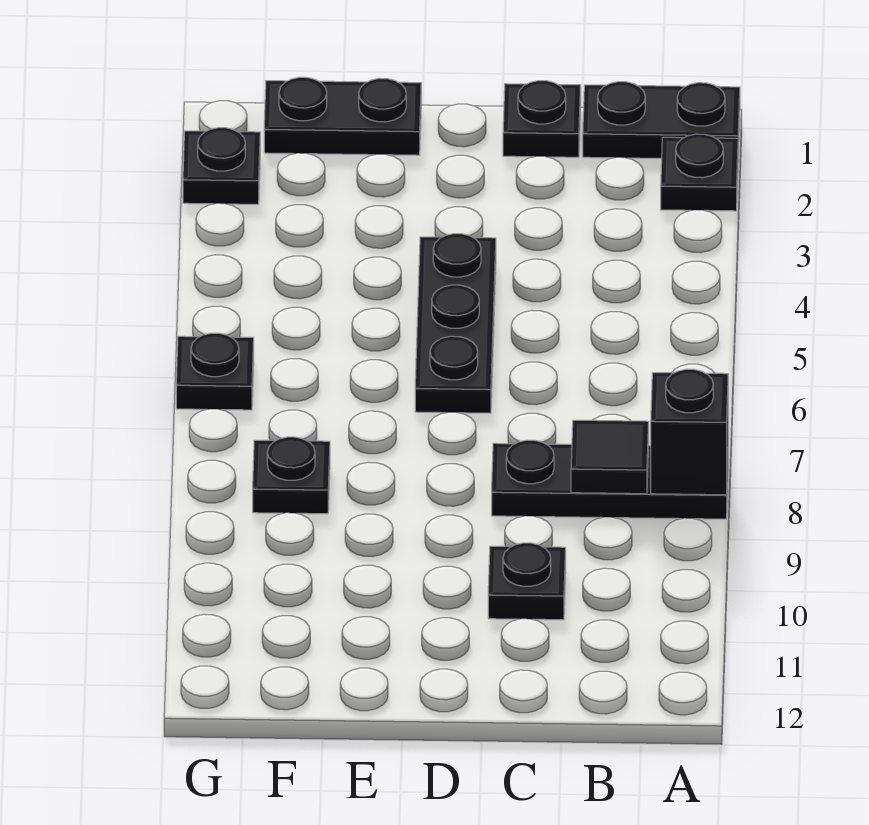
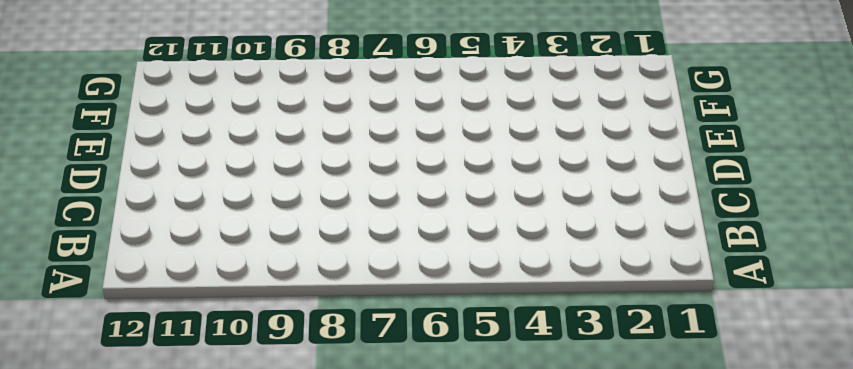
none -> black 1x2 plate [583,82,740,158]
none -> black 1x1 plate [661,134,738,211]
none -> black 1x3 plate [492,440,728,519]

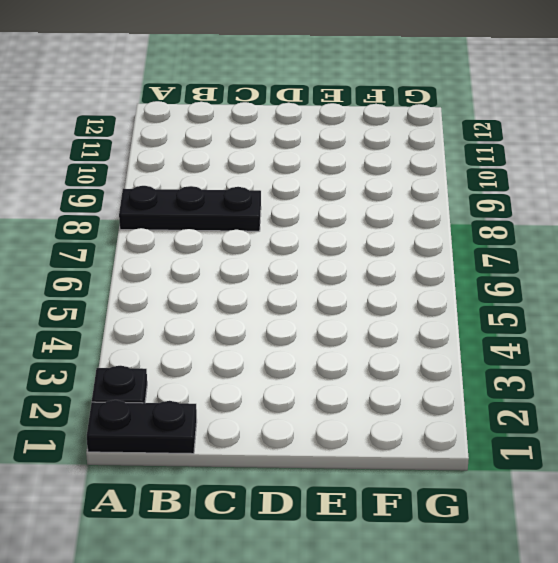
none -> black 1x1 plate [503,81,581,157]
none -> black 1x1 plate [488,543,566,620]
none -> black 1x3 plate [415,234,496,413]

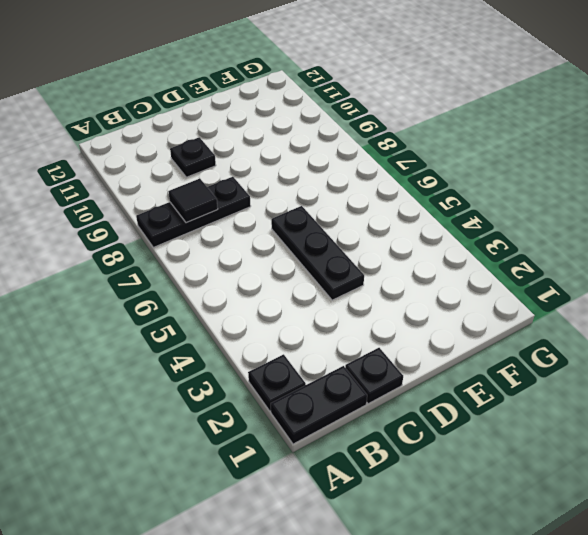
none -> black 1x2 plate [264,77,421,155]
none -> black 1x1 plate [253,437,330,514]
none -> black 1x1 plate [183,128,260,204]

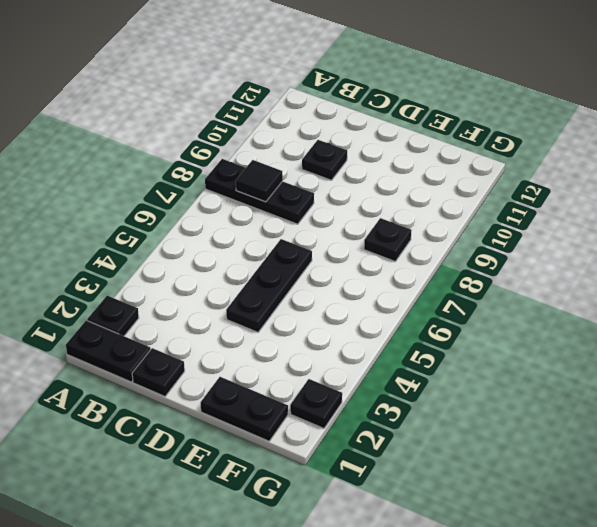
none -> black 1x1 plate [176,333,254,410]
none -> black 1x1 brick [651,369,728,495]

